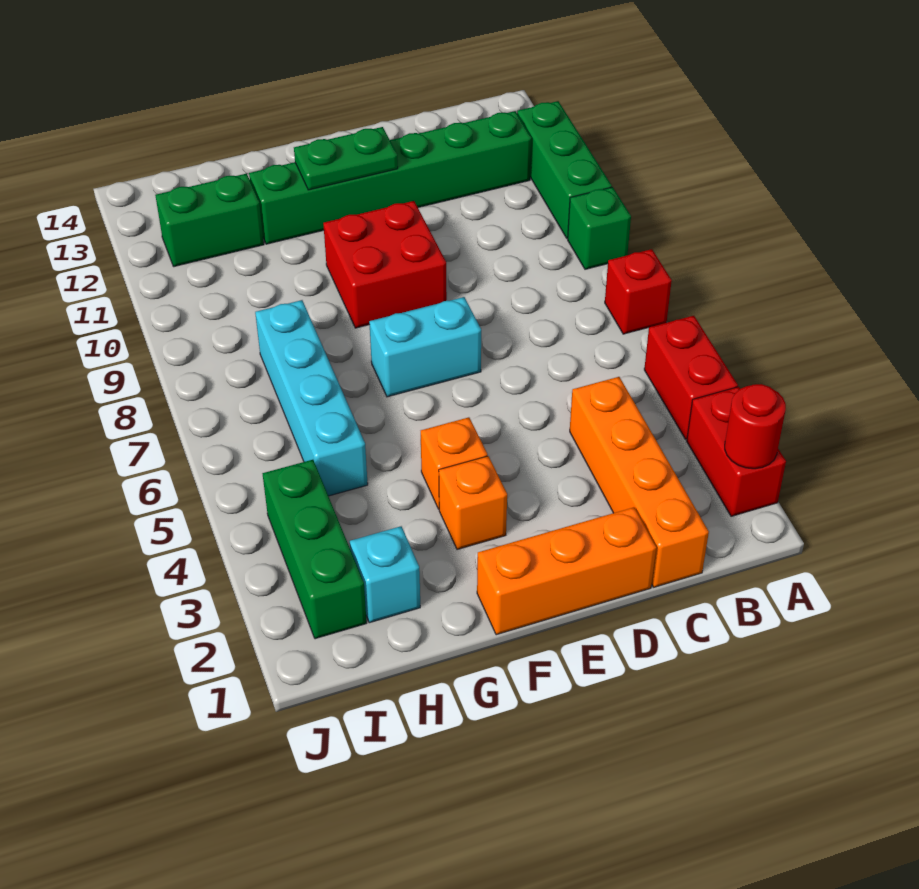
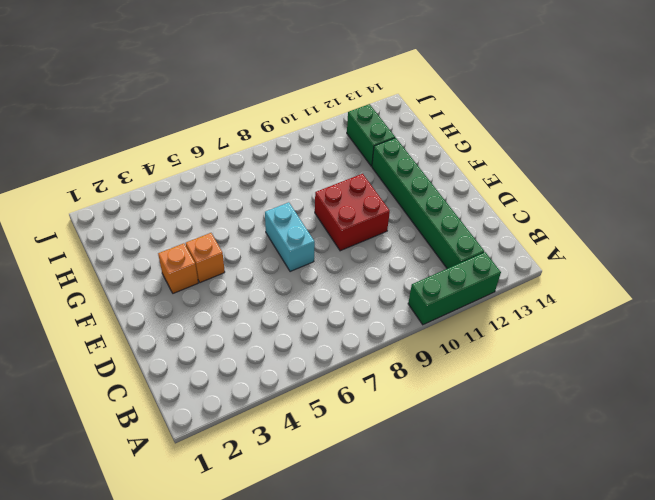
none -> red 1x2 brick [687,387,786,516]
none -> red 1x2 brick [644,316,738,440]
none -> red 1x1 brick [605,249,672,334]

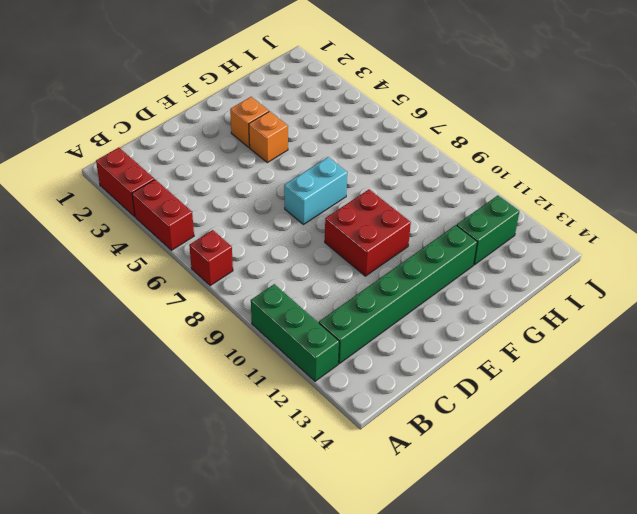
none -> green 1x1 brick [568,187,631,269]
none -> orange 1x4 brick [570,377,709,587]
none -> orange 1x3 brick [477,507,656,635]

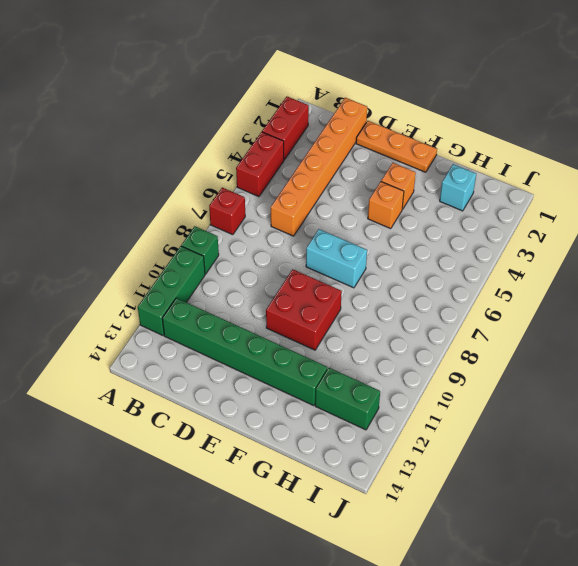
orange 1x6 brick [271,98,367,236] -> orange 1x4 brick [570,377,709,587]
orange 1x3 plate [356,121,437,172] -> orange 1x3 brick [477,507,656,635]
none -> cyan 1x4 brick [255,300,368,496]
none -> green 1x3 brick [263,460,367,639]
none -> red 1x1 round brick [725,384,786,469]

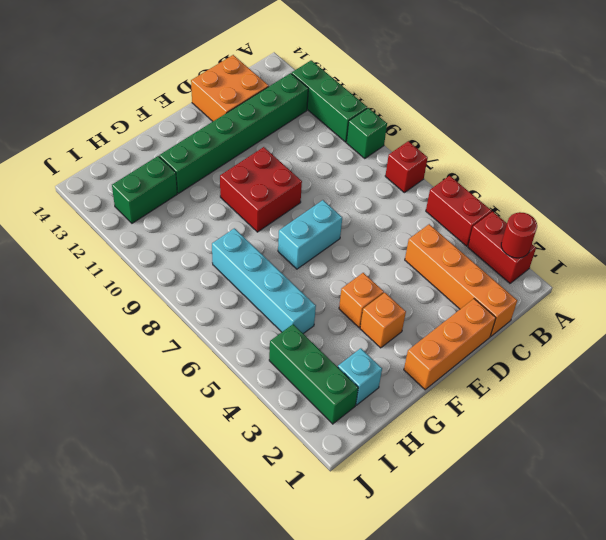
orange 2x2 brick [191,55,269,121] -> none
none -> green 1x2 plate [294,127,398,190]

